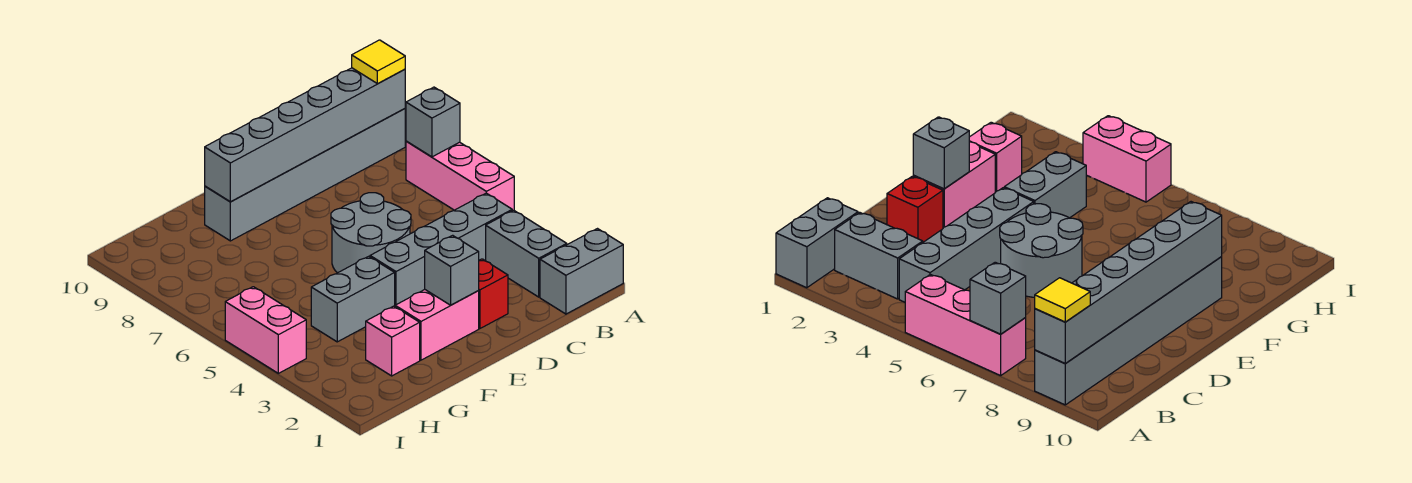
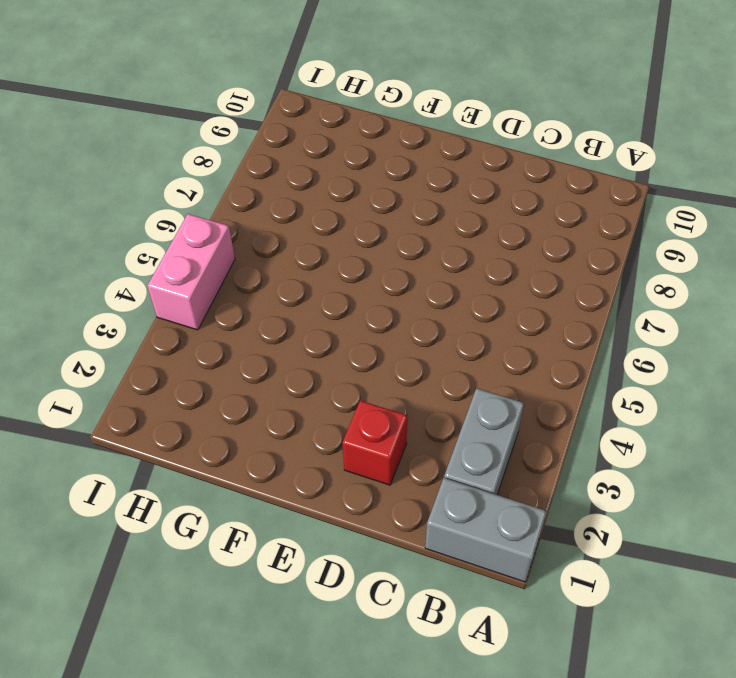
none -> pink 1x3 brick [406,141,514,211]
none -> grey 1x6 brick [205,109,405,241]
none -> grey 1x4 brick [370,193,512,305]

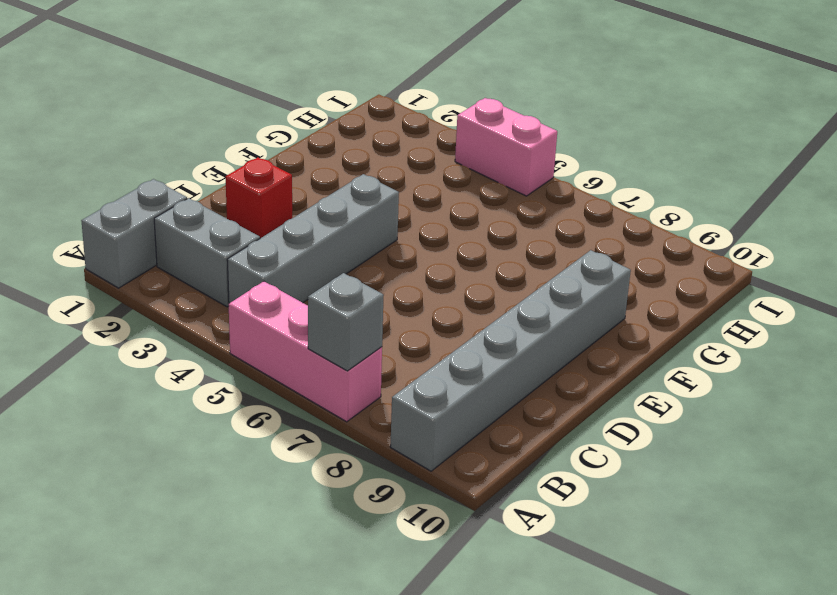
none -> grey 2x2 round brick [331,193,411,273]
none -> pink 1x2 brick [395,290,479,360]
none -> grey 1x2 brick [311,256,395,342]

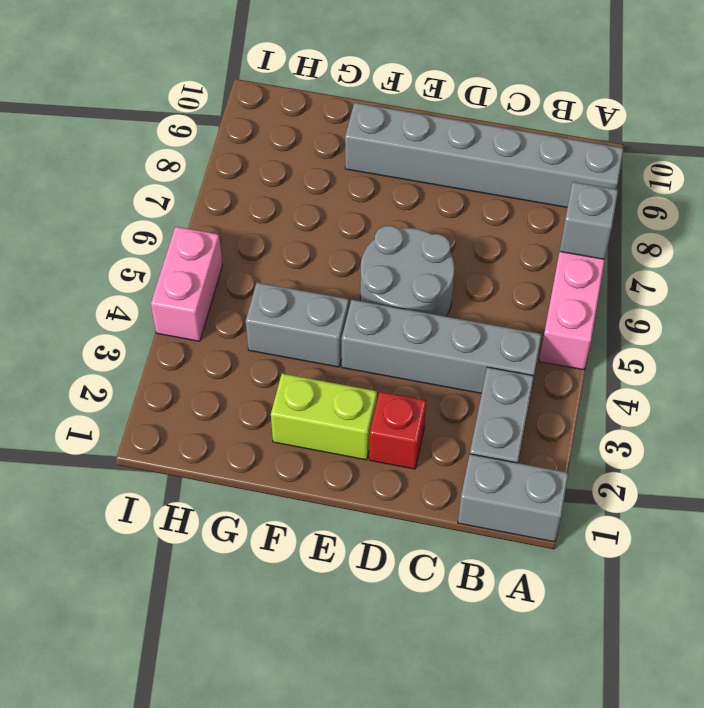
lime 1x2 brick [271,374,377,460] -> pink 1x2 brick [395,290,479,360]
none -> pink 1x1 brick [366,306,420,376]
none -> grey 1x6 brick [205,68,405,202]
none -> grey 1x1 brick [425,235,479,305]

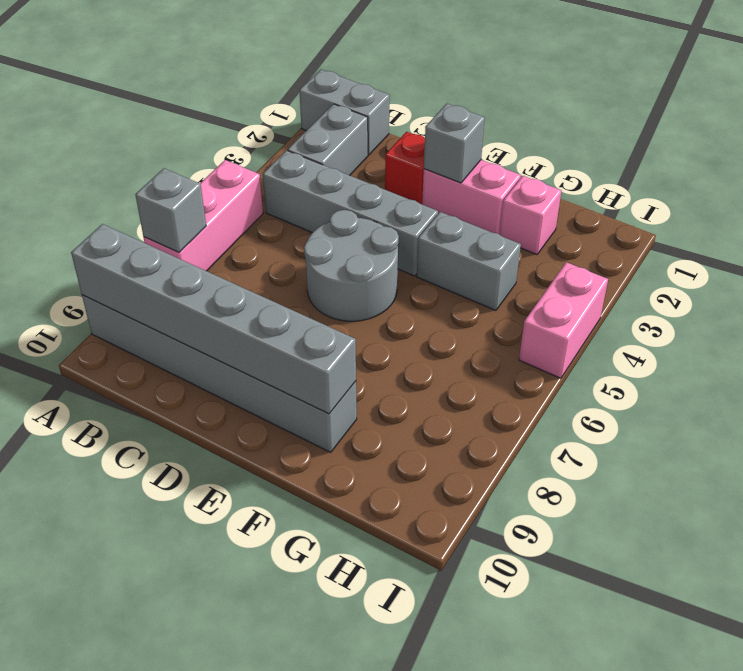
none -> yellow 1x1 tile [352,40,405,84]

